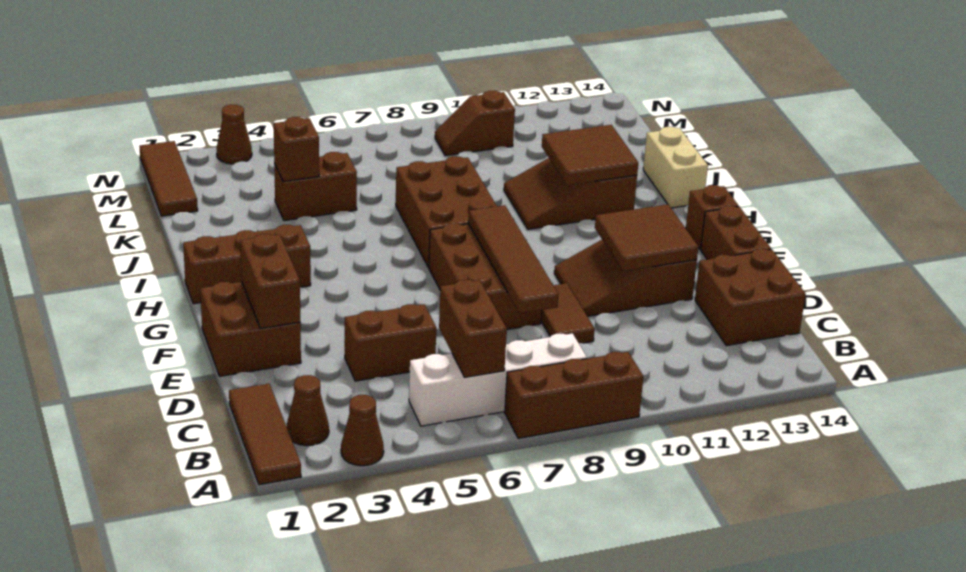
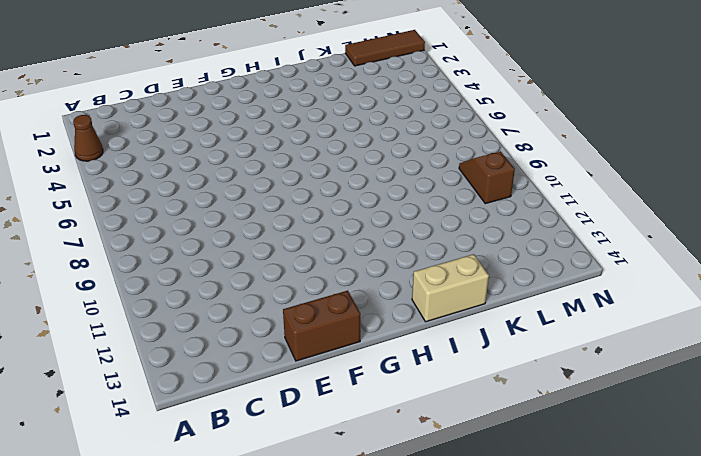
none -> brown 1x3 tile [229,384,301,485]
none -> brown 1x3 brick [505,352,644,438]
none -> brown 1x1 cone [287,375,329,446]

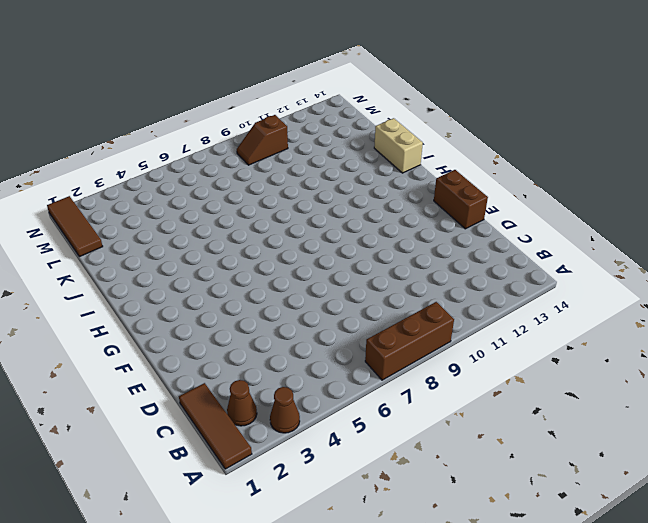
none -> white 1x4 brick [409,333,587,426]
none -> brown 2x2 brick [695,249,806,346]
none -> brown 1x2 brick [345,304,436,381]

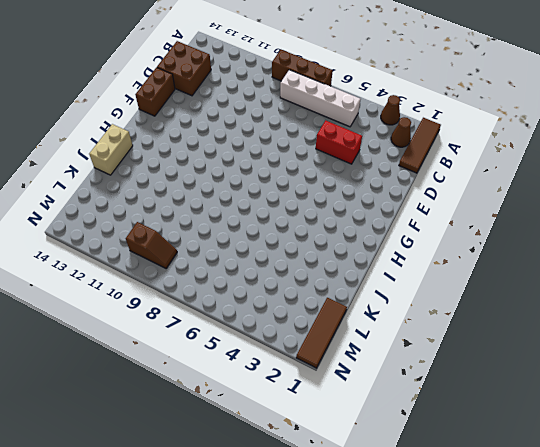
red 1x2 brick [316,120,362,164] -> brown 1x2 brick [345,304,436,381]
none -> brown 1x2 tile [541,283,595,343]
none -> brown 2x2 brick [200,282,301,376]
none -> brown 2x3 brick [429,224,542,329]

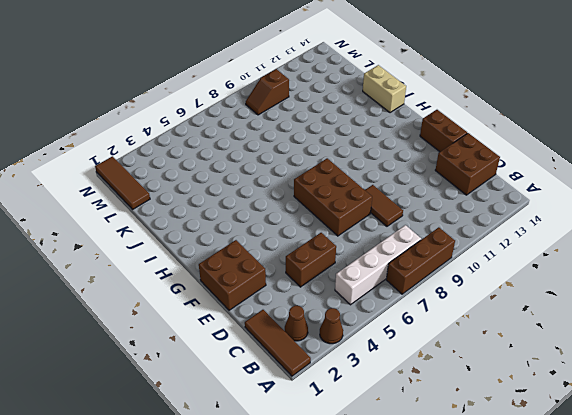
none -> brown 2x3 slope [554,240,697,316]
none -> brown 1x1 brick [686,185,739,249]
none -> brown 1x3 brick [183,225,311,304]

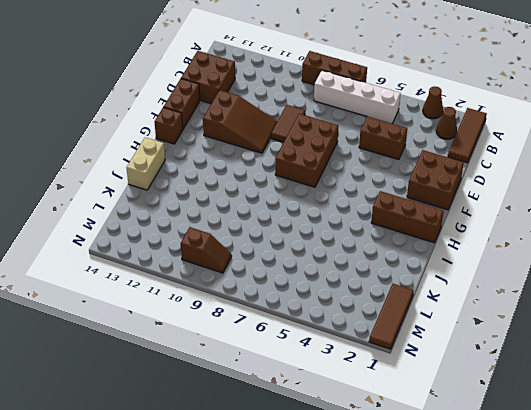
none -> brown 2x3 brick [396,156,497,268]
none -> brown 2x3 slope [504,158,637,229]
none -> brown 1x2 brick [274,152,357,221]

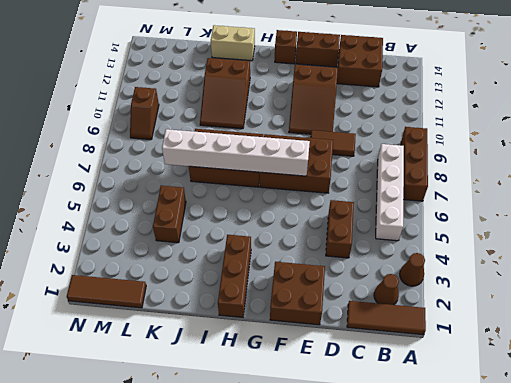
white 1x6 brick [162,129,310,176] -> none
none -> brown 1x1 cone [216,105,252,164]
none -> brown 1x2 brick [439,280,507,377]
none -> brown 1x4 tile [468,205,559,313]

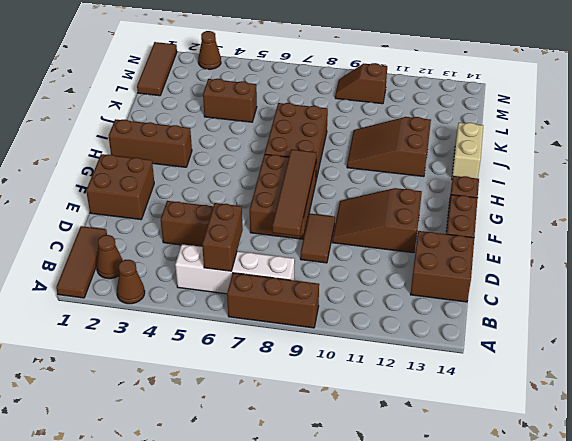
none -> brown 1x2 brick [240,234,300,328]
none -> brown 2x2 tile [595,204,698,271]
none -> brown 2x2 tile [542,125,638,185]

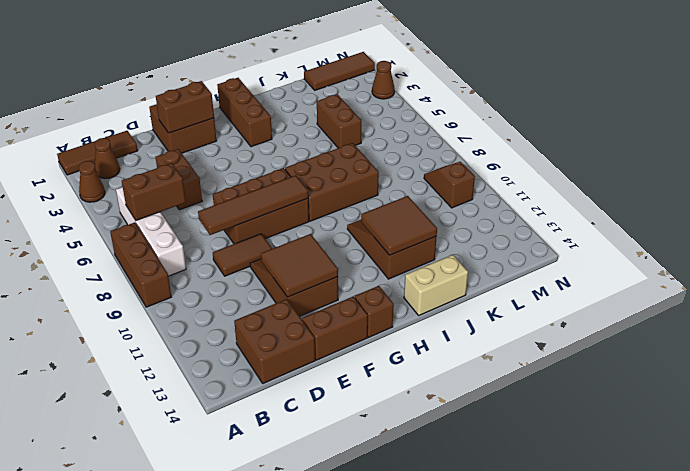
none -> brown 1x1 brick [274,117,319,182]

